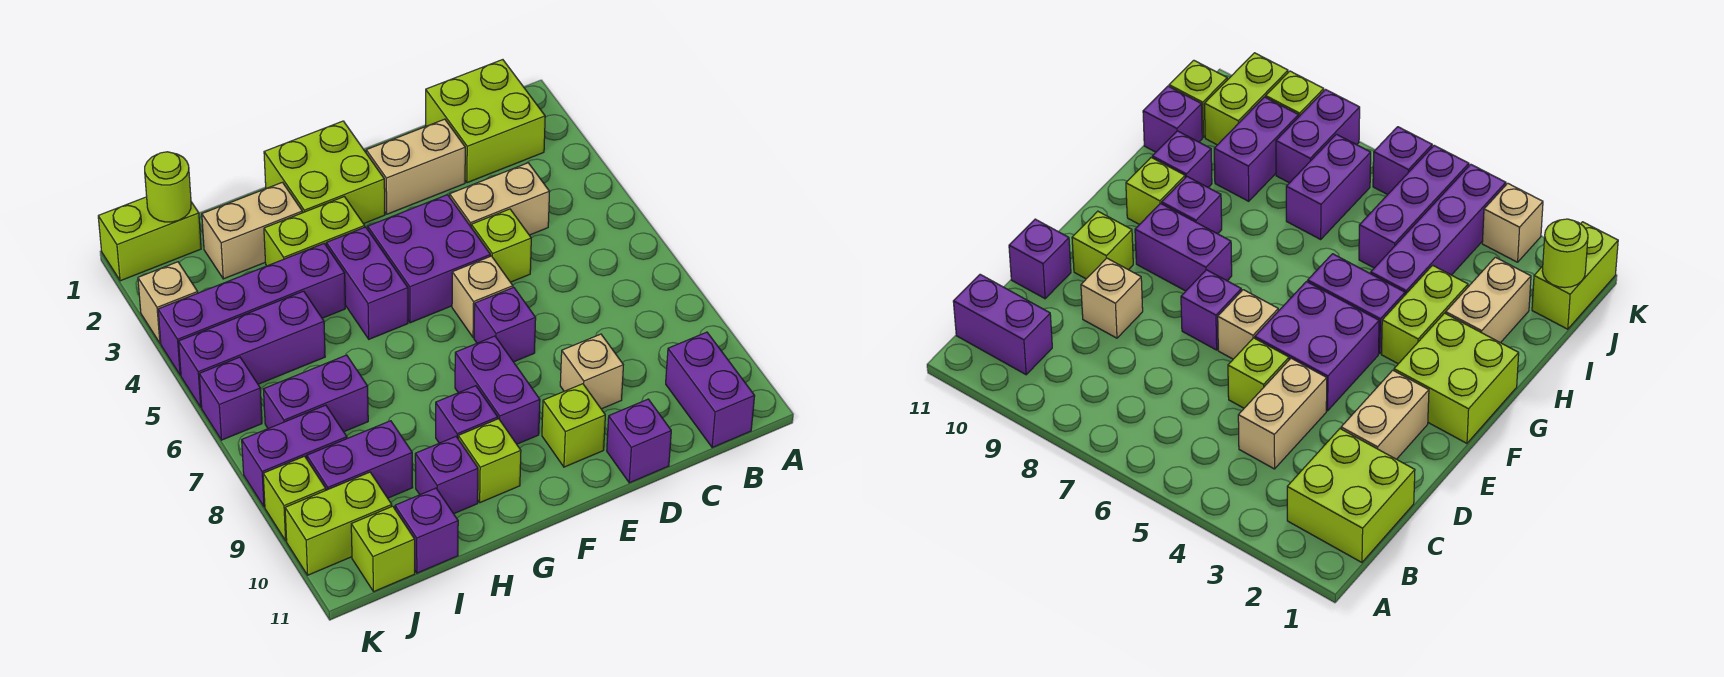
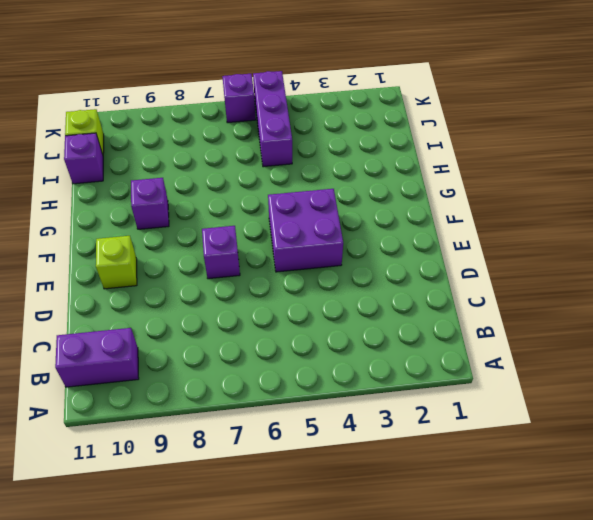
none -> lime 2x2 brick [426,60,545,183]
none -> tan 1x2 brick [450,163,550,235]
none -> tan 1x2 brick [366,119,465,214]
none -> lime 1x1 brick [471,209,531,282]

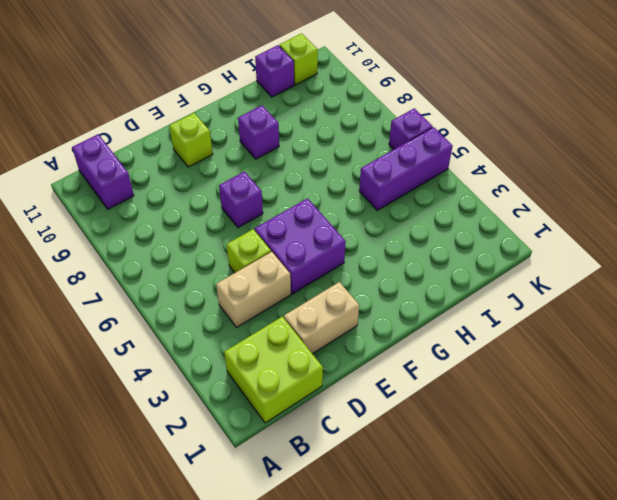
none -> tan 1x1 brick [560,334,623,409]
none -> purple 1x1 brick [607,399,671,483]
none -> tan 1x1 brick [452,256,513,338]
none -> lime 2x2 brick [264,121,385,224]

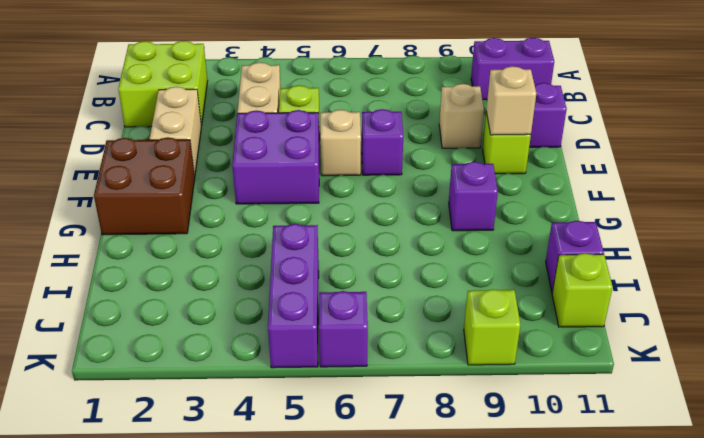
tan 1x1 brick [486,66,536,135] -> tan 1x1 brick moved to [138,262,198,343]
brown 2x2 brick [94,137,195,235] -> lime 2x2 brick [264,121,385,224]
none -> purple 1x2 brick [455,336,540,444]
none -> lime 1x2 brick [264,197,365,266]
none -> purple 1x2 brick [326,227,408,339]
none -> lime 1x1 brick [458,419,521,503]

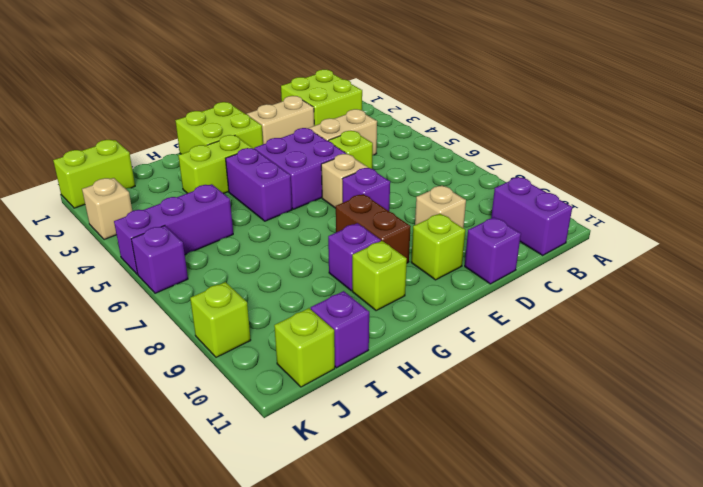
brown 1x2 brick [336,194,411,263] -> purple 1x2 brick [455,336,540,444]
none -> tan 1x2 brick [202,182,302,279]
none -> purple 1x4 brick [158,244,345,375]
none -> purple 1x1 brick [415,437,478,514]
none -> purple 1x2 brick [263,355,368,432]

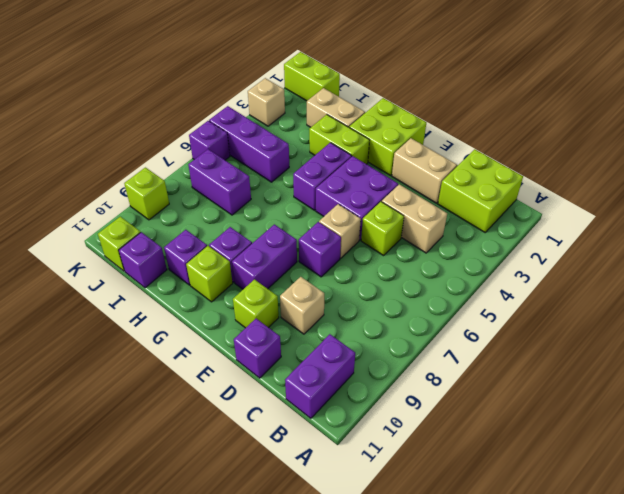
none -> purple 1x4 brick [158,244,345,375]
none -> purple 1x2 brick [307,421,413,498]
none -> purple 1x2 brick [242,405,347,507]
none -> lime 1x2 brick [285,472,392,575]

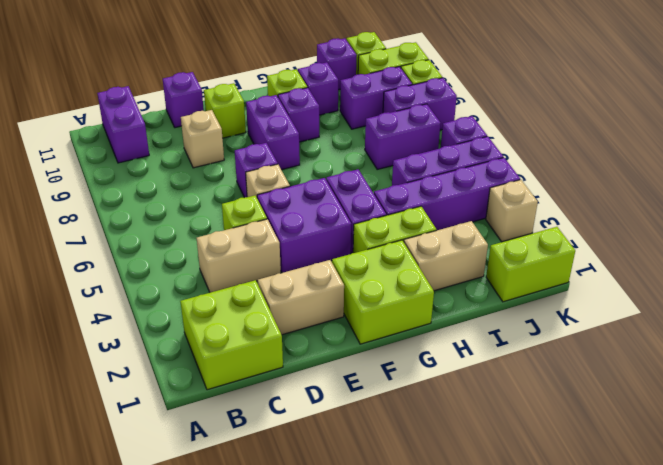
none -> lime 1x1 round brick [145,152,191,222]

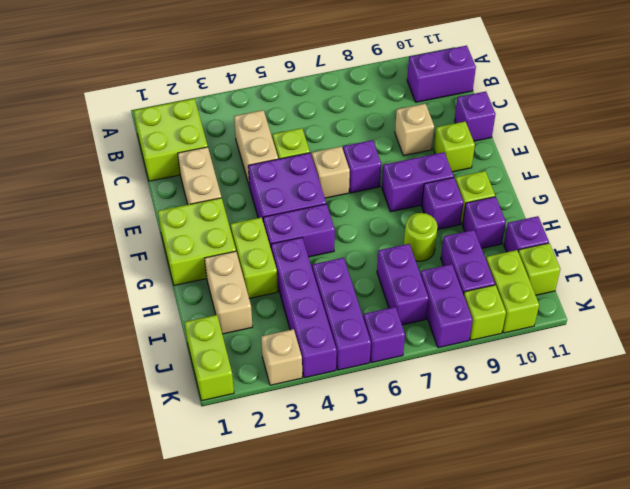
lime 1x1 round brick [404,213,438,261] -> lime 1x1 round brick moved to [145,152,191,222]

